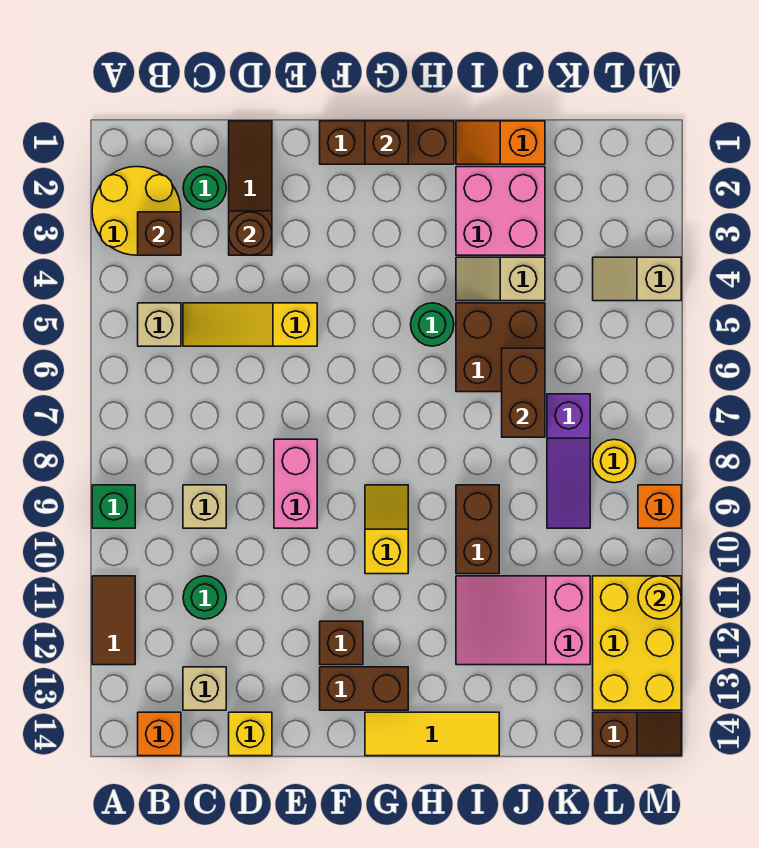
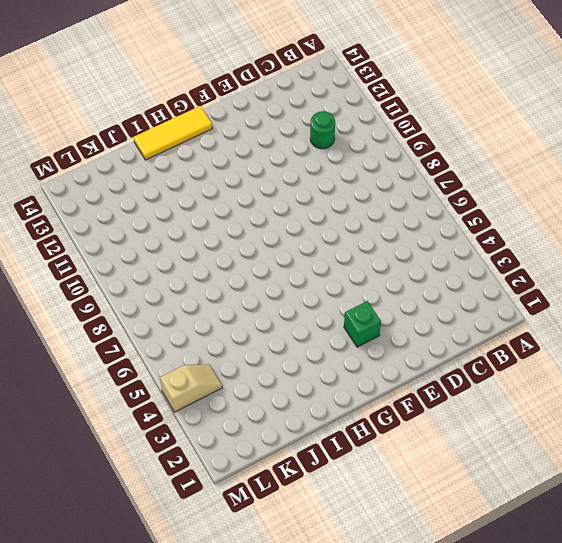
green 1x1 brick [344,301,381,347] -> green 1x1 brick moved to [92,485,135,528]
none -> yellow 2x2 round brick [92,167,181,255]
none -> brown 1x2 tile [92,576,135,665]
none -> tan 1x1 brick [138,303,181,346]
none -> orange 1x1 brick [138,712,181,756]

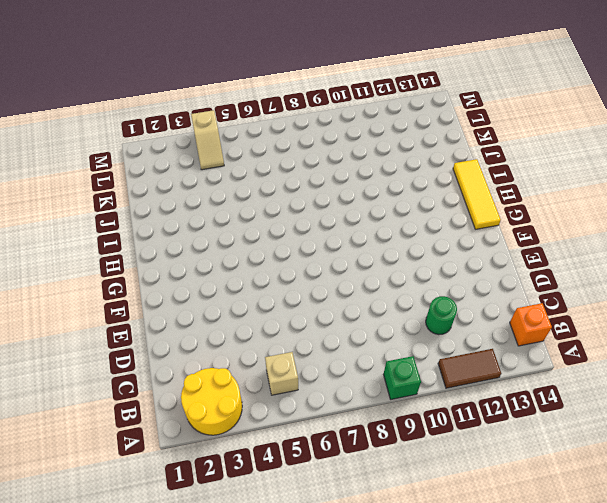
none -> green 1x1 round brick [183,167,226,210]
none -> yellow 1x3 slope [183,303,317,346]
none -> tan 1x1 brick [183,485,226,528]
none -> tan 1x1 brick [183,667,226,710]

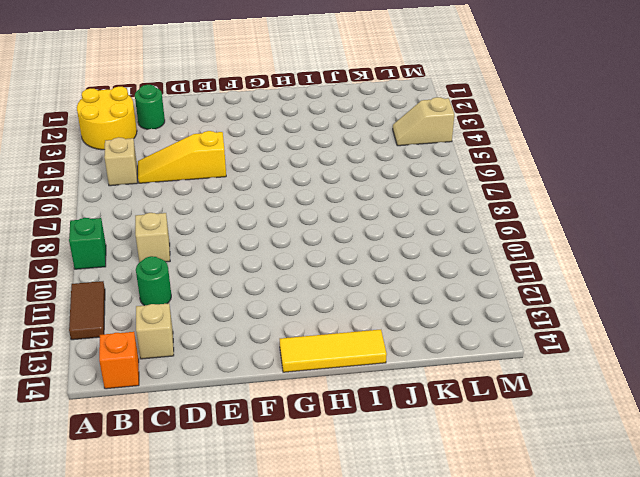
none -> brown 1x3 slope [229,121,272,255]
none -> yellow 1x1 brick [229,712,272,756]
none -> pink 1x2 brick [274,439,317,528]
none -> brown 1x3 brick [320,121,454,164]

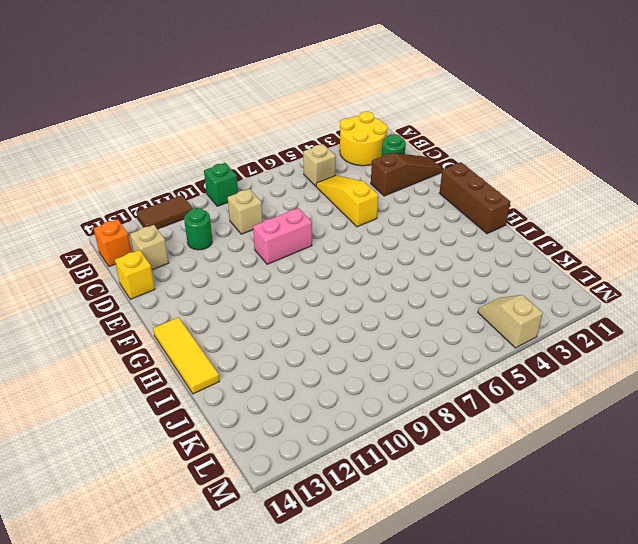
none -> brown 1x1 brick [320,621,363,665]
none -> brown 1x2 brick [320,667,408,710]
none -> yellow 1x2 slope [365,485,408,574]
none -> green 1x1 round brick [411,303,454,346]

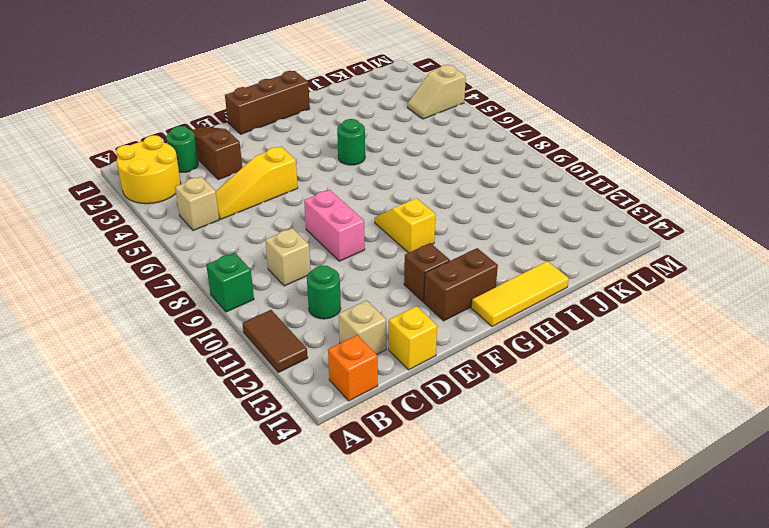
none -> orange 1x2 slope [456,121,545,164]
none -> pink 2x2 brick [456,167,545,255]
none -> tan 1x2 slope [456,257,545,301]
none -> brown 2x2 brick [456,303,545,392]

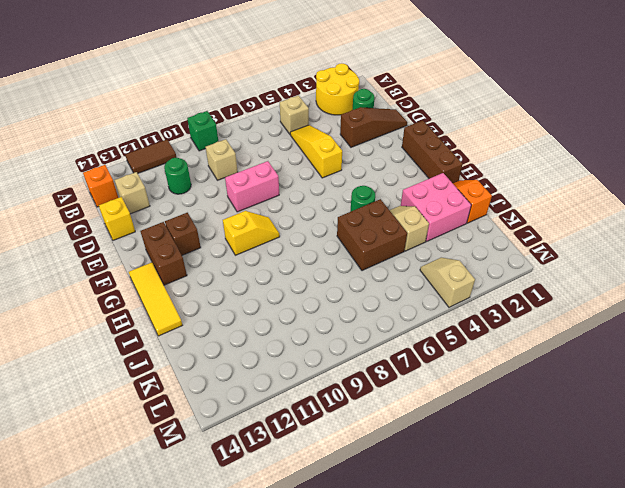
none -> brown 1x2 brick [456,485,499,574]
none -> pink 2x3 slope [456,576,590,665]
none -> purple 1x3 slope [547,394,590,528]
none -> yellow 1x1 round brick [593,439,636,483]

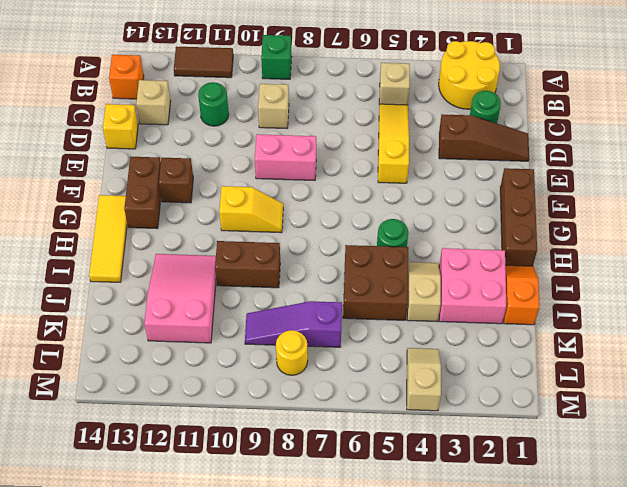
none -> yellow 2x3 brick [593,576,681,710]
none -> brown 1x2 slope [593,712,681,756]
none -> orange 1x1 brick [638,485,681,528]
none -> brown 1x1 brick [138,212,181,255]

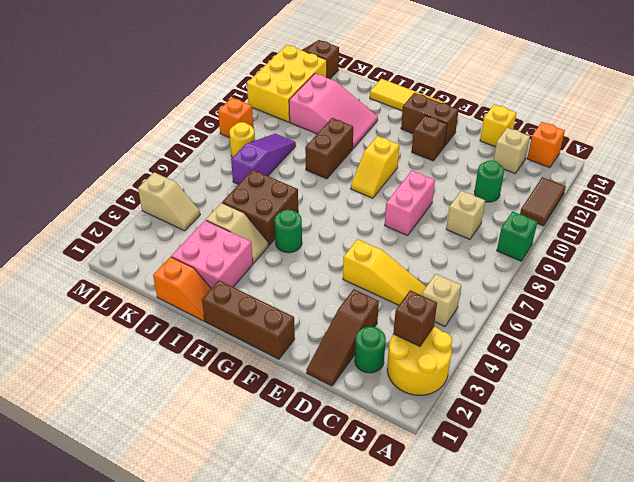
none -> brown 1x1 round brick [229,212,272,255]
none -> brown 1x1 brick [365,121,408,164]
none -> brown 1x2 brick [502,348,545,437]
none -> yellow 1x1 round brick [638,576,681,619]

